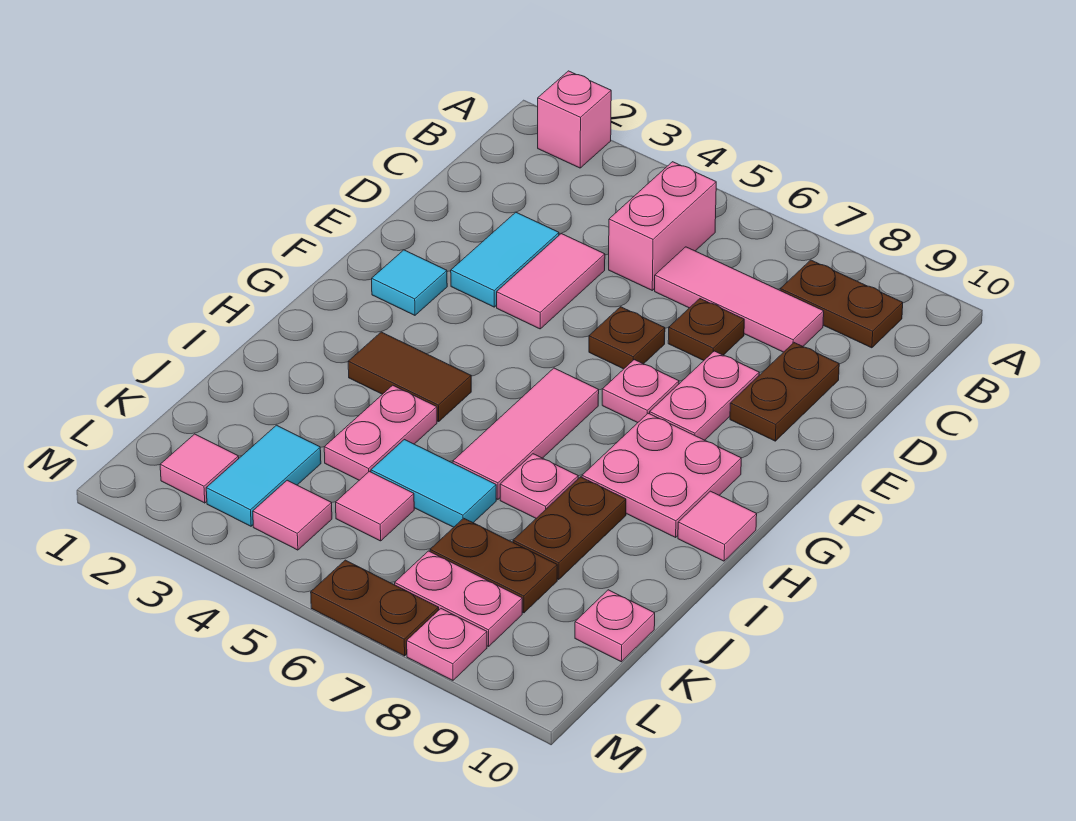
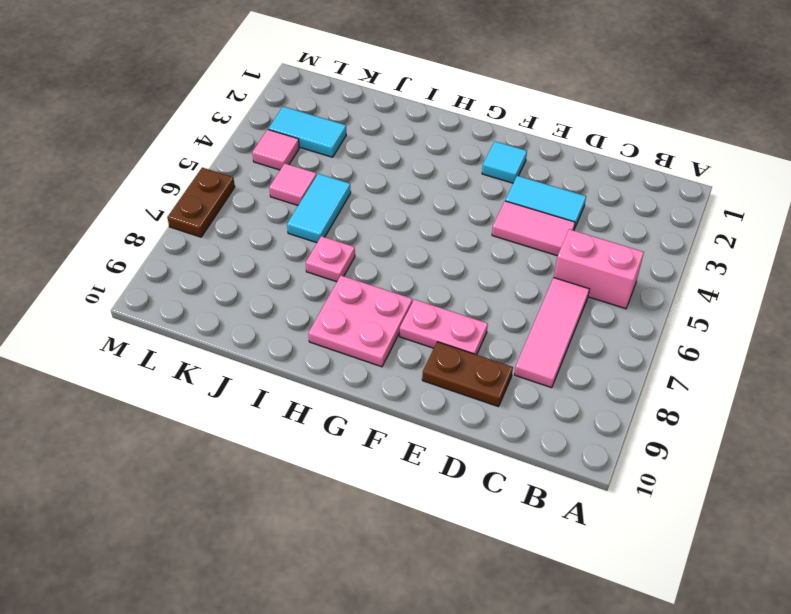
none -> pink 1x1 brick [537,71,611,168]
none -> brown 1x2 plate [780,260,903,348]
none -> brown 1x1 plate [668,299,744,360]

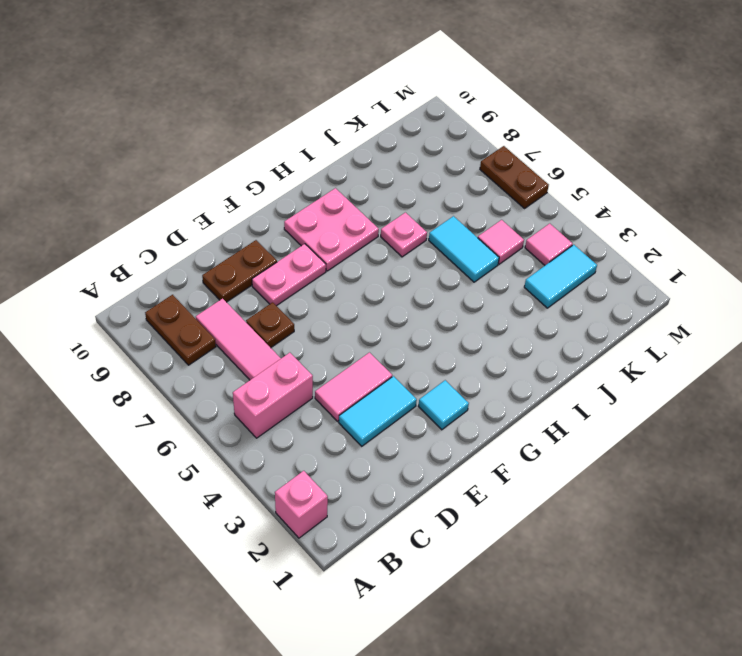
none -> brown 1x1 plate [589,307,665,369]
none -> pink 1x1 plate [602,360,679,423]
none -> pink 1x3 tile [453,368,599,499]

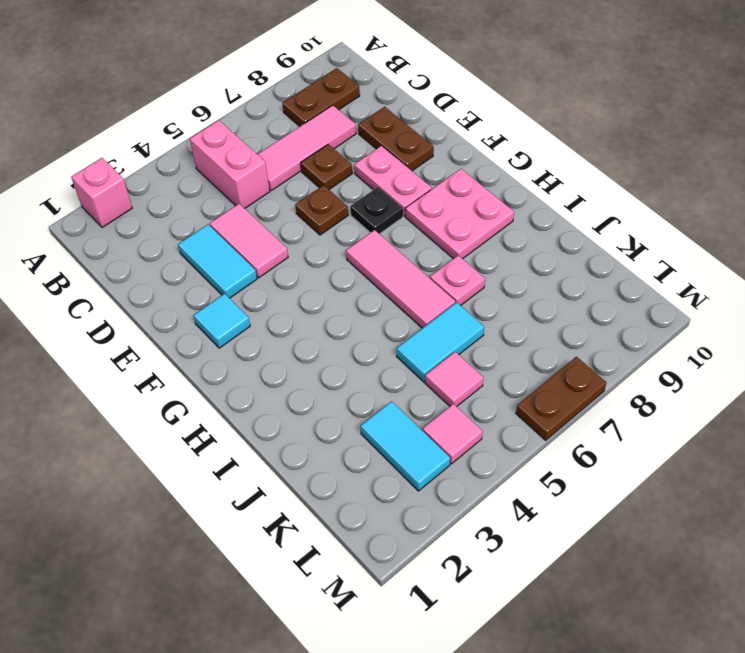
black 1x1 plate [350,187,403,234] -> pink 1x1 plate [602,360,679,423]
none -> brown 1x2 tile [348,332,471,422]
none -> pink 1x1 tile [678,491,757,561]
none -> pink 1x2 plate [324,385,437,480]

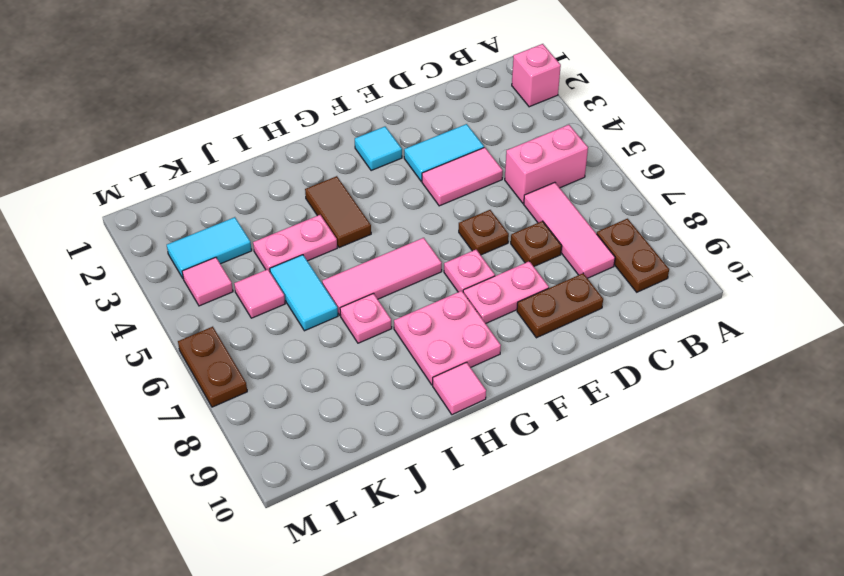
none -> brown 1x2 plate [513,477,626,580]
none -> brown 1x2 plate [430,518,557,613]
none -> pink 1x1 plate [575,590,655,662]

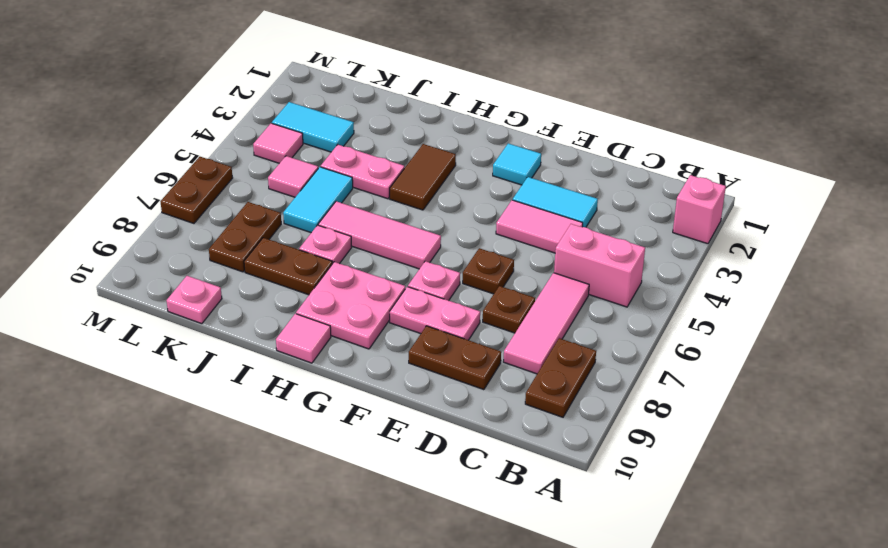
none -> pink 1x1 tile [160,434,239,503]
none -> pink 1x2 plate [395,551,522,646]
none -> pink 1x1 plate [407,609,487,680]

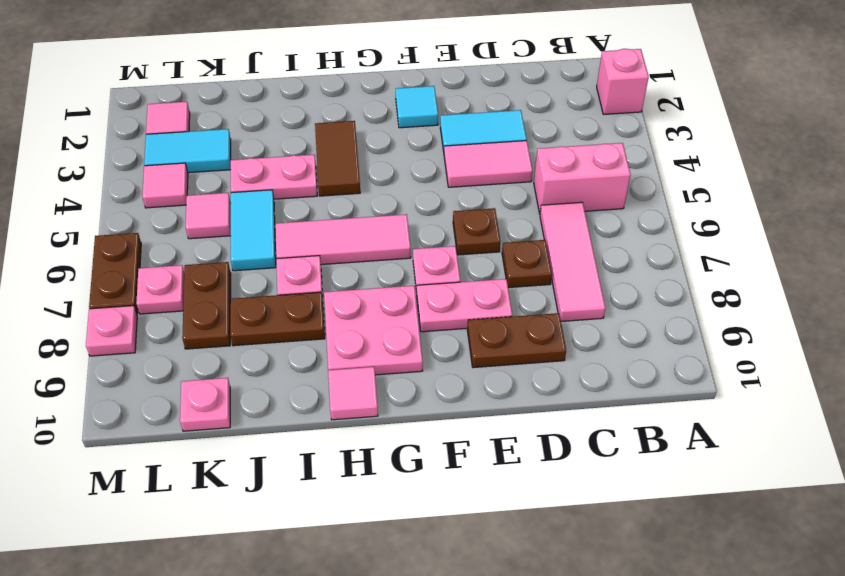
pink 1x1 plate [136,265,184,314] -> pink 1x2 plate [395,551,522,646]
none -> brown 1x2 plate [780,260,903,348]

